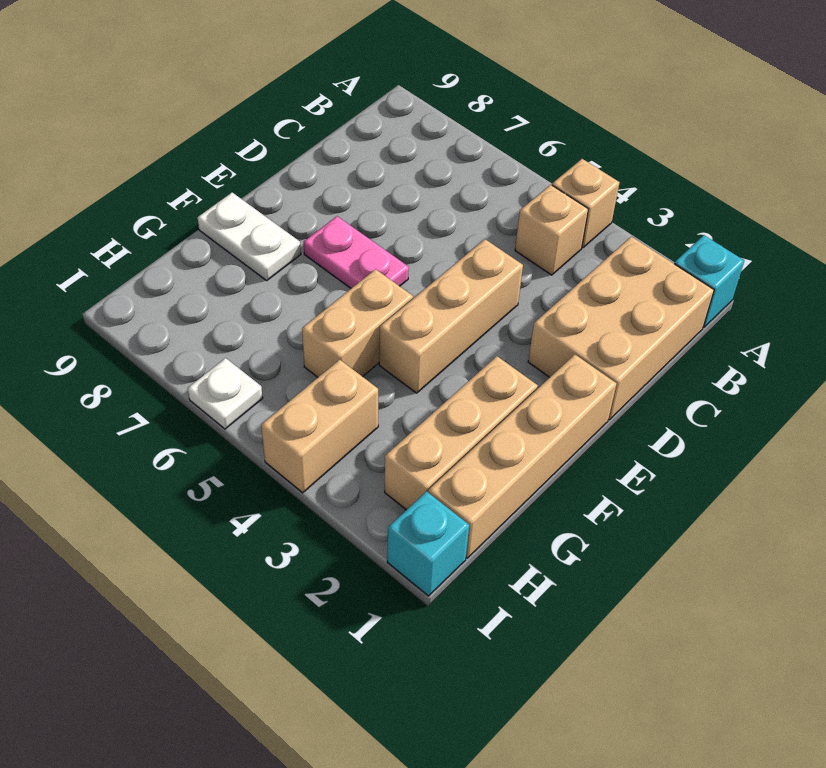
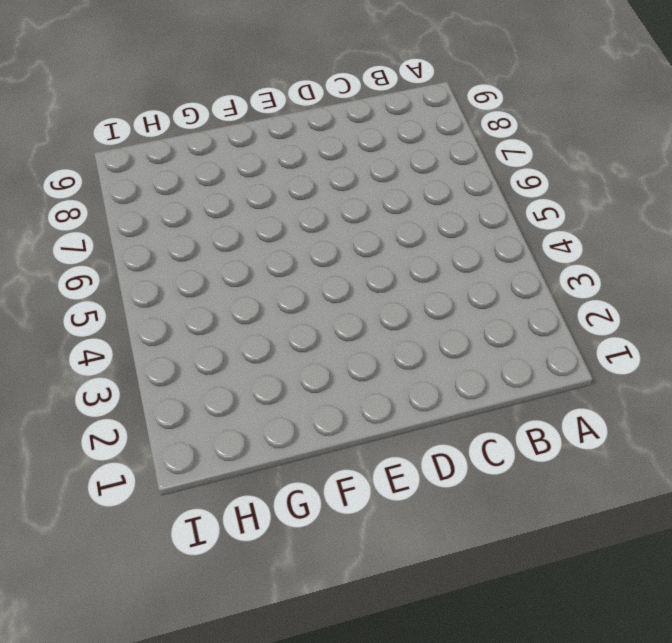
none -> cyan 1x1 brick [674,235,744,328]
none -> tan 1x1 brick [552,159,620,248]
none -> tan 2x3 brick [528,236,714,420]

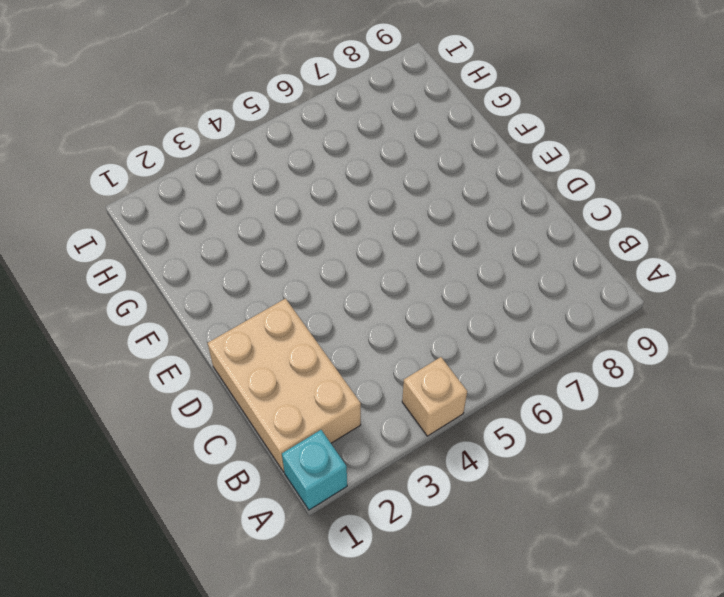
none -> tan 1x1 brick [515,185,588,275]
none -> tan 1x3 brick [379,239,523,393]
none -> tan 1x4 brick [428,355,617,558]

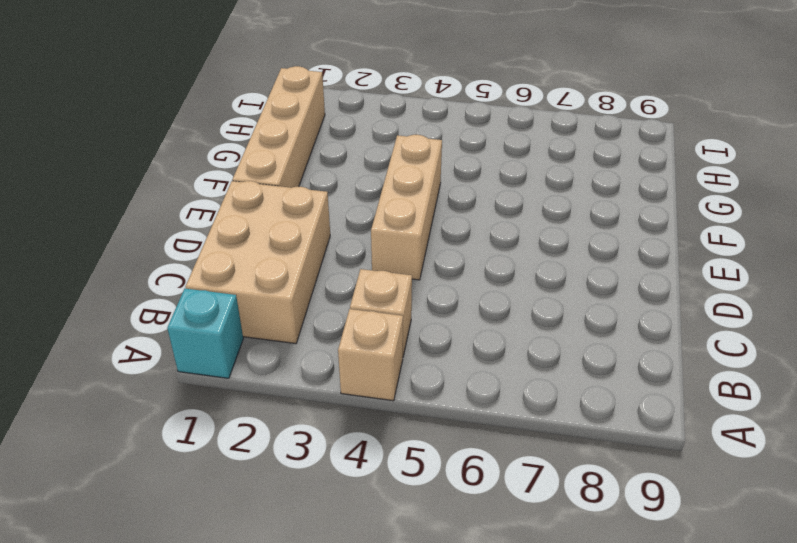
none -> pink 1x2 plate [304,216,409,288]
none -> tan 1x3 brick [385,356,538,510]
none -> tan 1x2 brick [302,269,413,377]

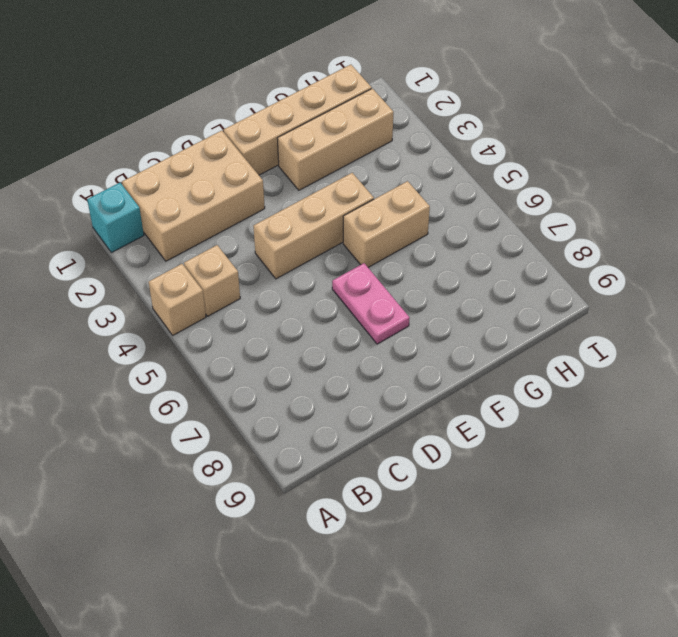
none -> white 1x2 plate [198,193,301,281]
none -> tan 1x2 brick [261,360,378,493]
none -> cyan 1x1 brick [387,491,469,596]

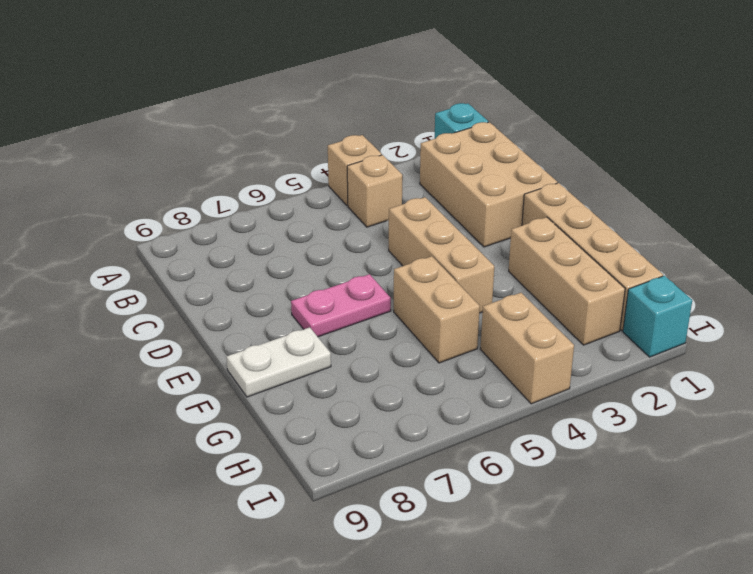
none -> white 1x1 plate [188,358,263,429]

